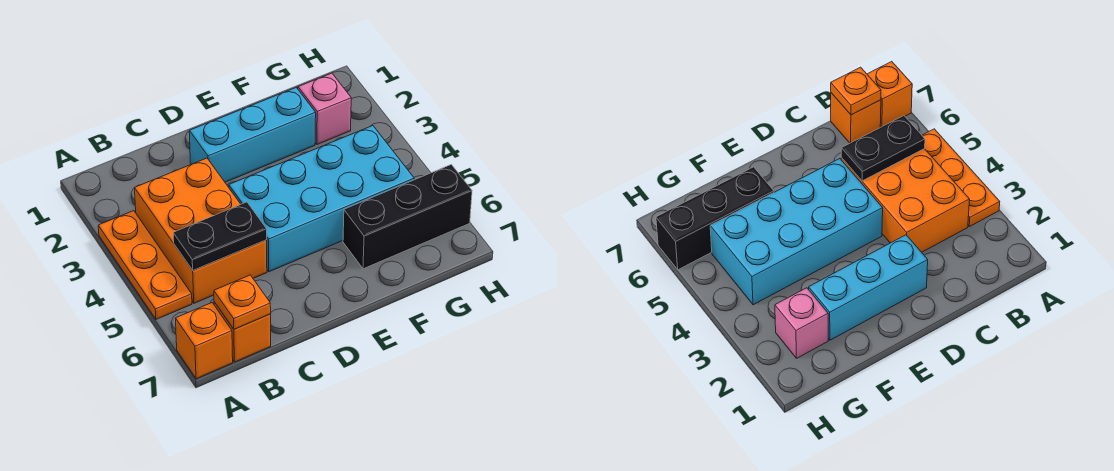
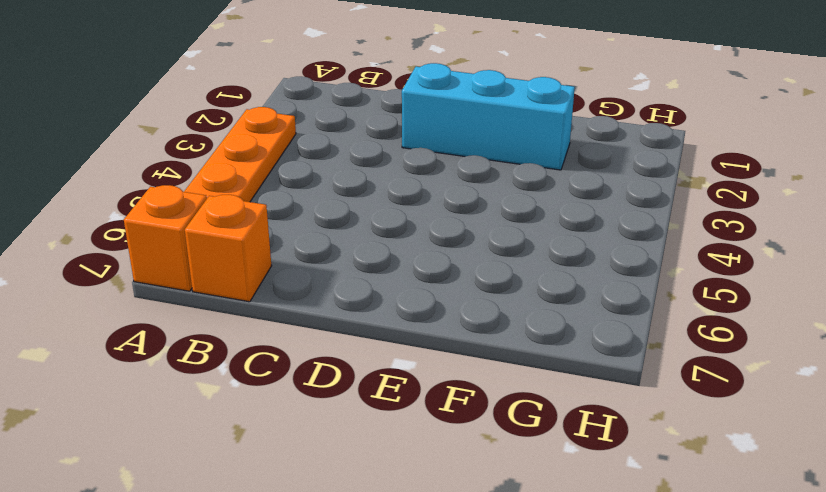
none -> orange 2x3 brick [135,158,267,303]
none -> cyan 2x4 brick [229,126,414,272]

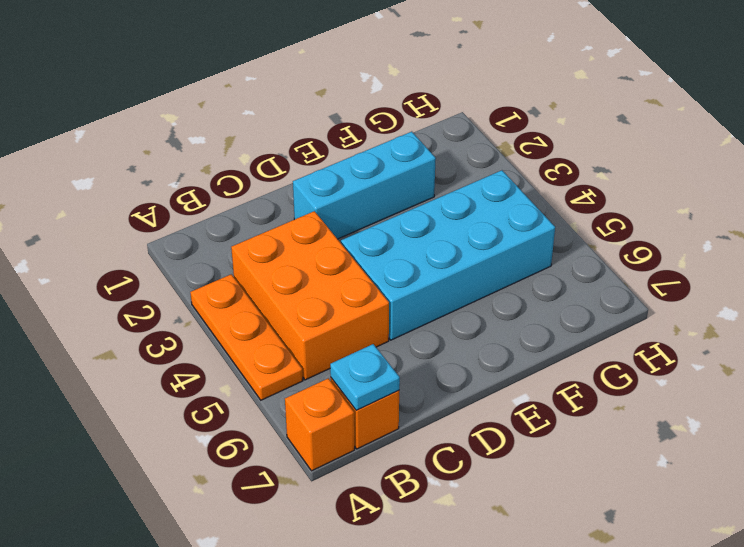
cyan 1x1 plate [330,344,400,410] -> orange 1x1 plate [214,275,271,329]
none -> black 1x3 brick [343,165,472,269]
none -> pink 1x1 brick [298,73,351,144]

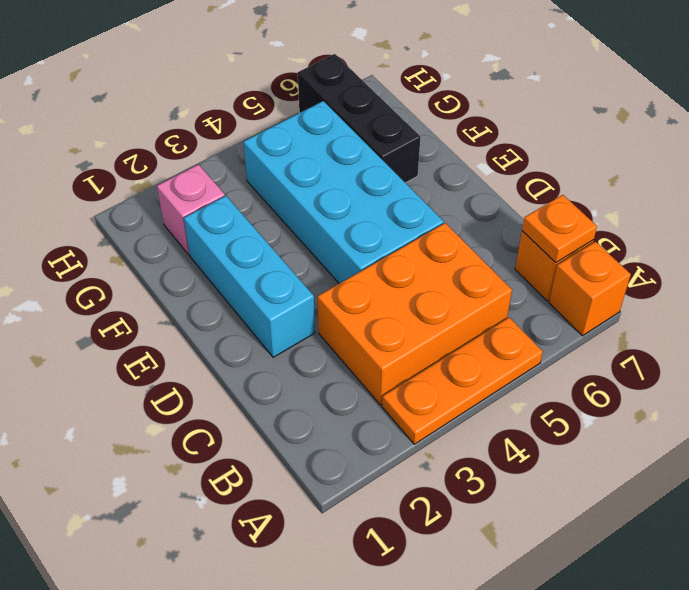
none -> black 1x2 plate [173,202,267,270]

